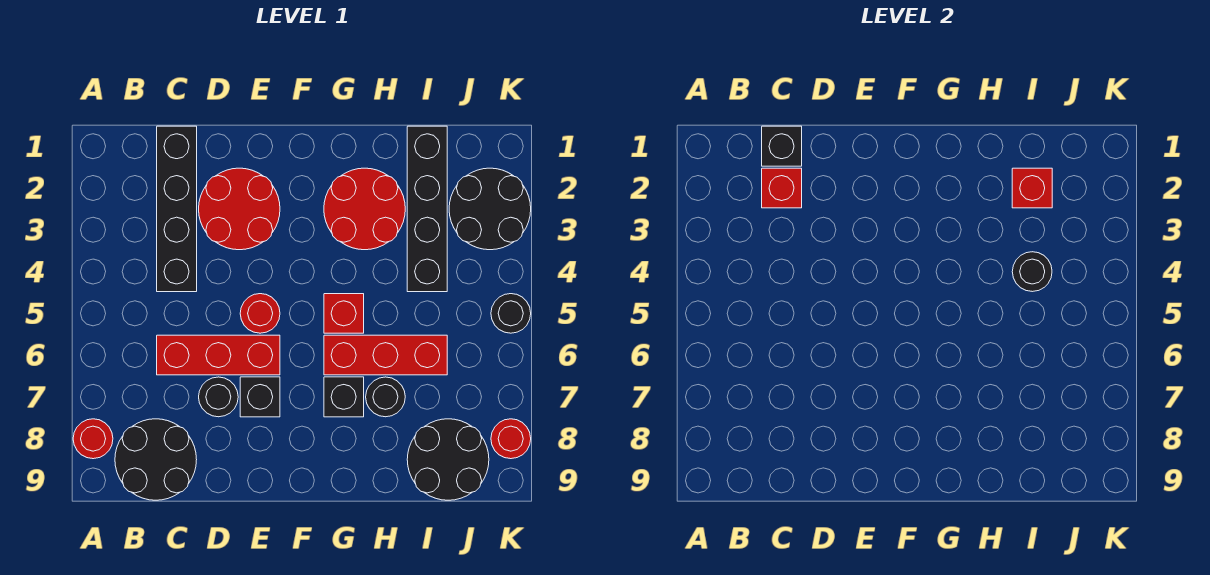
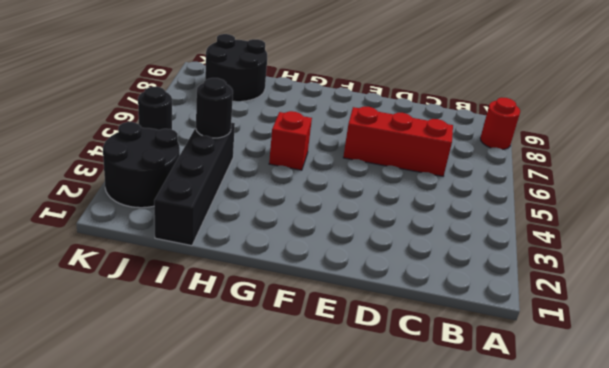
none -> black 2x2 round brick [115,419,197,500]
none -> black 1x4 brick [157,126,197,292]
none -> red 2x2 round brick [199,168,280,250]

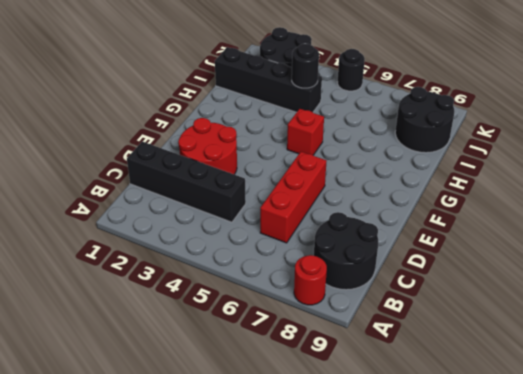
none -> black 1x1 round brick [199,377,238,417]
none -> red 1x1 round brick [240,294,280,333]
none -> black 1x1 brick [240,377,280,417]

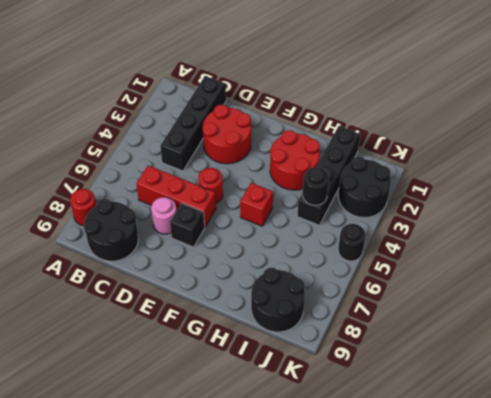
pink 1x1 round brick [151,197,176,234] -> black 1x1 round brick [199,377,238,417]
none -> red 1x3 brick [324,335,447,375]
none -> black 1x1 brick [324,377,364,417]
none -> black 1x1 round brick [366,377,405,417]

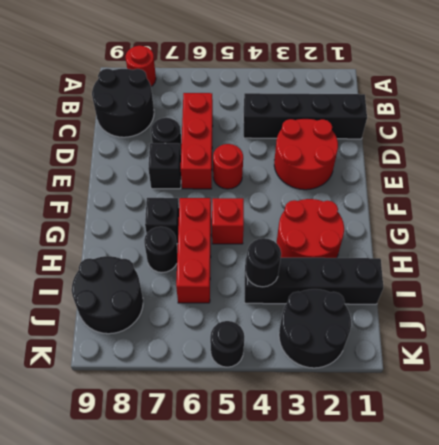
none -> red 1x1 round brick [491,419,531,459]
none -> black 1x1 brick [762,126,802,166]
none -> red 1x1 brick [762,168,802,208]

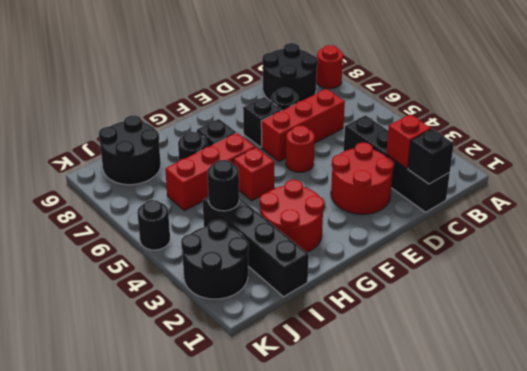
none -> red 1x1 round brick [491,419,531,459]
none -> red 1x1 brick [1012,168,1052,208]

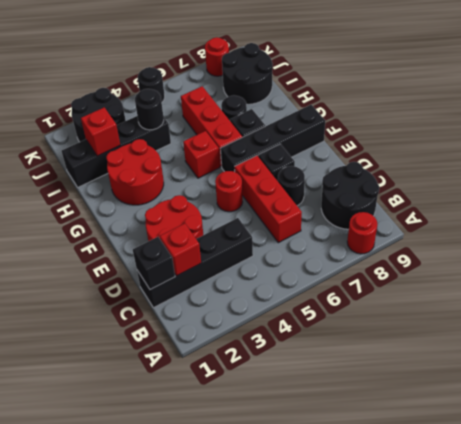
black 1x4 brick [220,105,325,172] -> none

